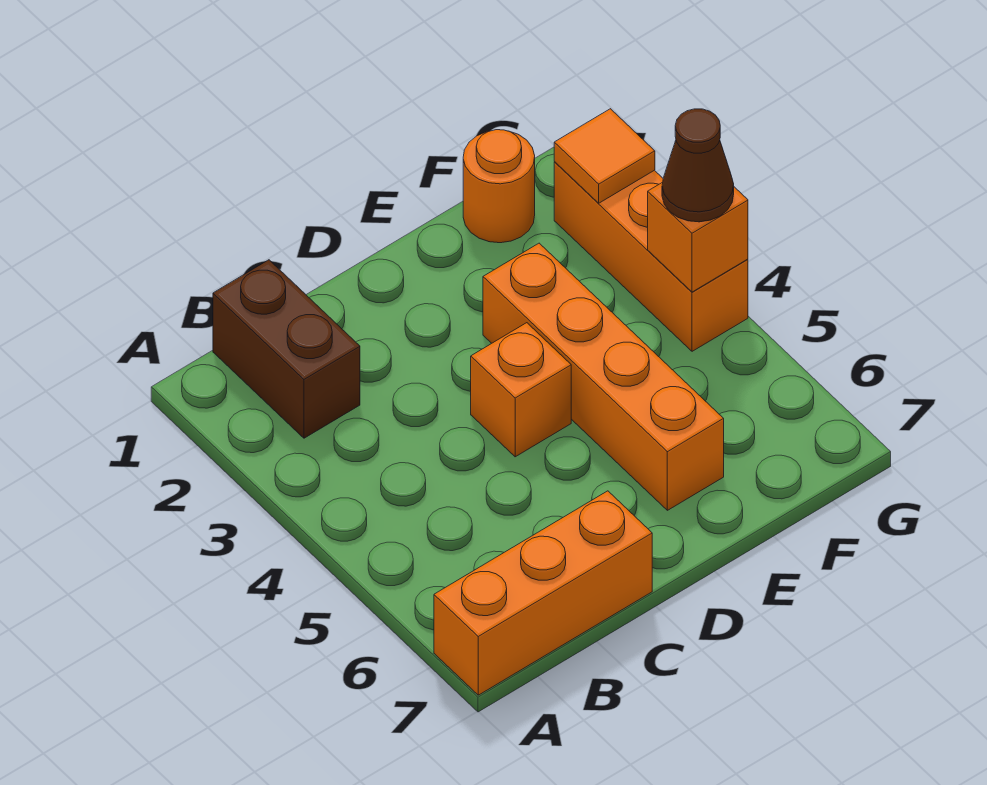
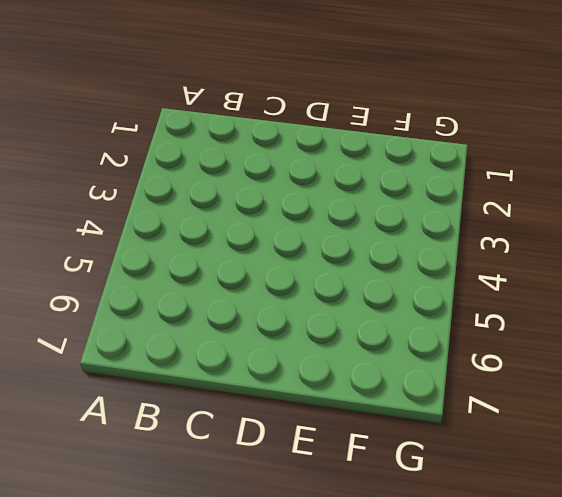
none -> orange 1x3 brick [434,491,652,695]
none -> brown 1x2 brick [213,260,360,438]

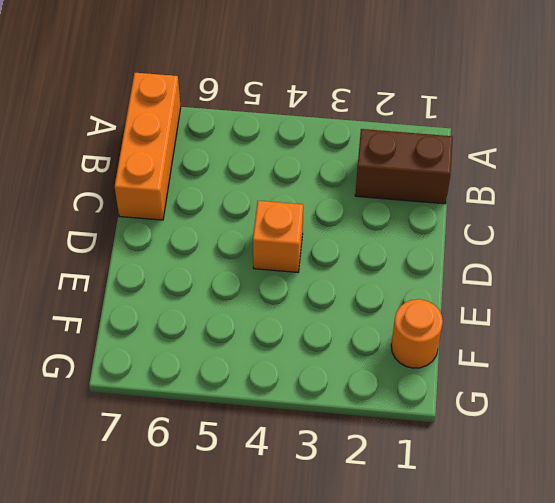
none -> orange 1x4 brick [483,243,724,510]
none -> orange 1x3 brick [554,162,748,351]

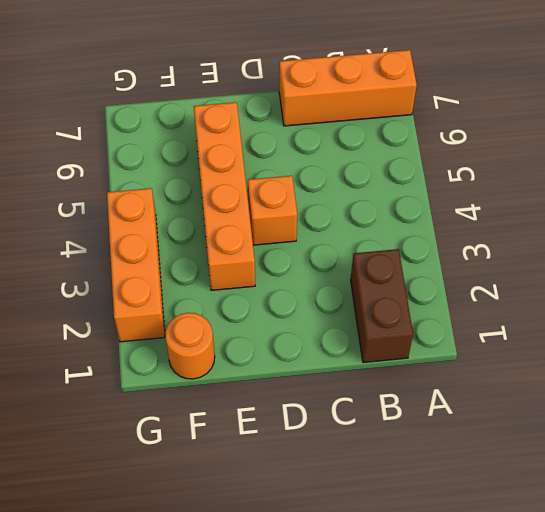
none -> orange 1x1 tile [554,109,655,203]
none -> orange 1x1 brick [648,182,748,292]

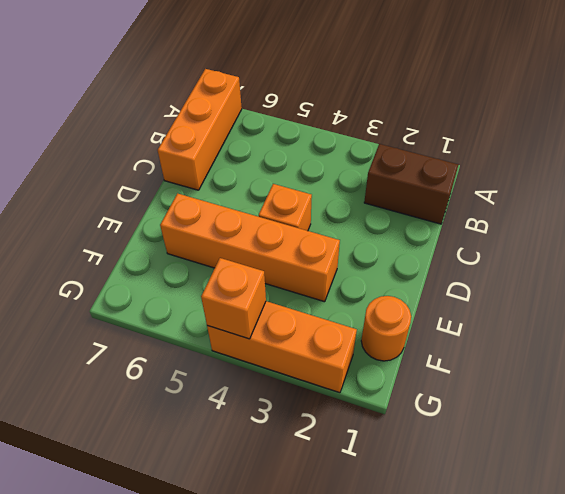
none -> orange 1x1 tile [554,109,655,203]
none -> brown 1x1 cone [662,109,734,222]

